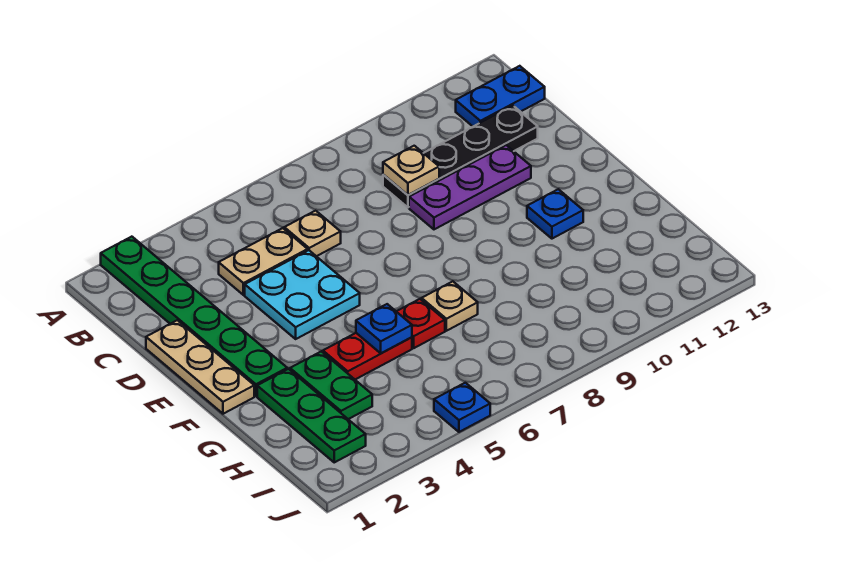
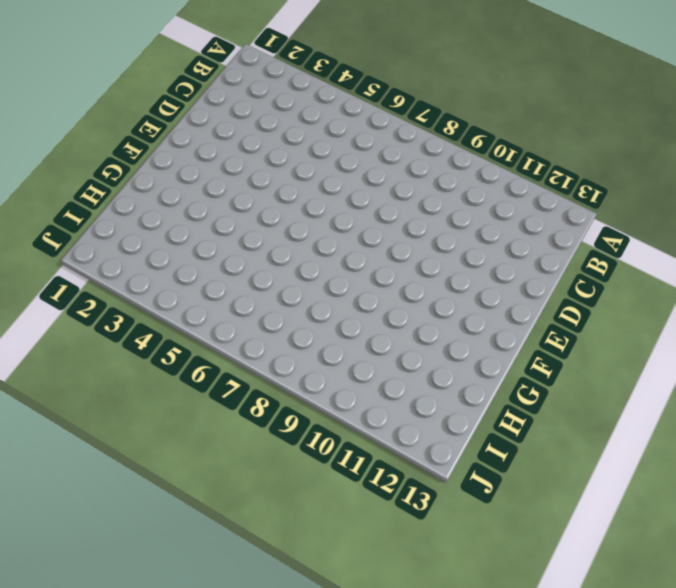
none -> green 1x6 plate [101,237,287,396]
none -> blue 1x2 plate [456,66,545,126]
none -> tan 1x2 plate [219,228,308,295]

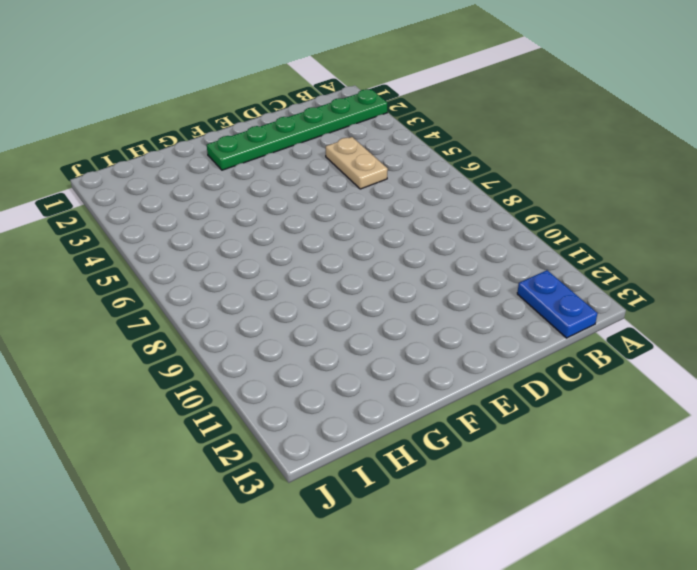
none -> tan 1x1 plate [284,211,341,256]
none -> black 1x4 plate [383,106,538,207]
none -> tan 1x3 plate [146,320,254,414]

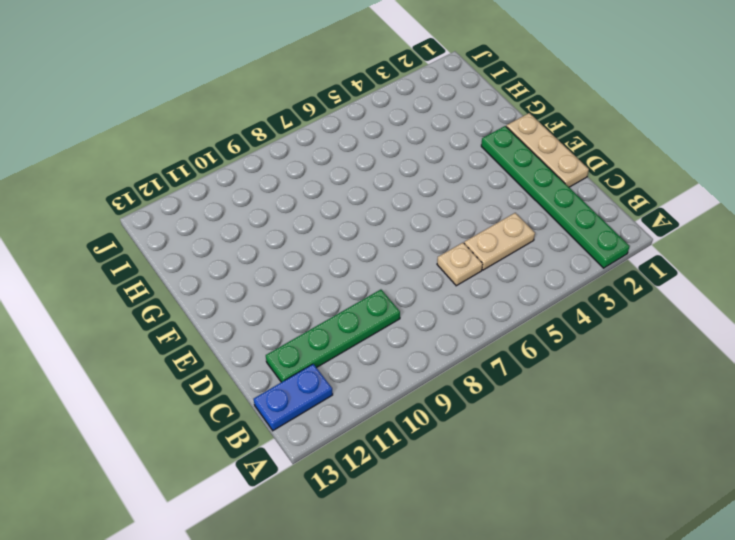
green 1x4 plate [266,290,400,382] -> black 1x4 plate [383,106,538,207]
none -> cyan 2x2 plate [245,250,360,339]
none -> purple 1x3 plate [409,145,531,229]
none -> blue 1x1 plate [527,189,583,239]

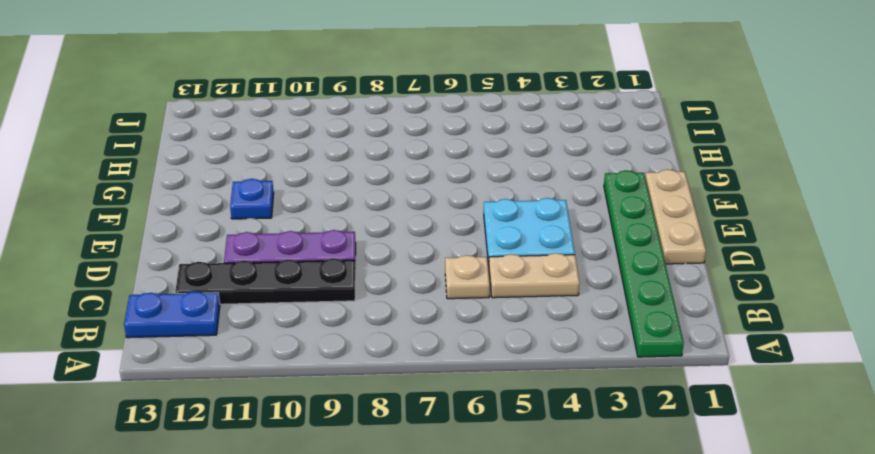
none -> green 1x3 plate [257,369,366,462]
none -> green 1x2 plate [290,351,372,419]
none -> red 1x2 plate [323,333,412,379]

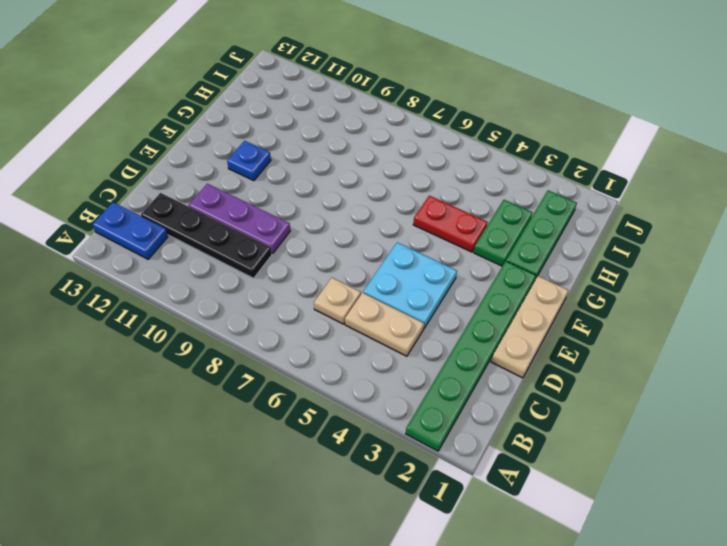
none -> red 1x1 plate [396,299,445,348]
none -> tan 1x1 plate [422,281,478,331]
none -> blue 1x1 plate [434,383,490,432]

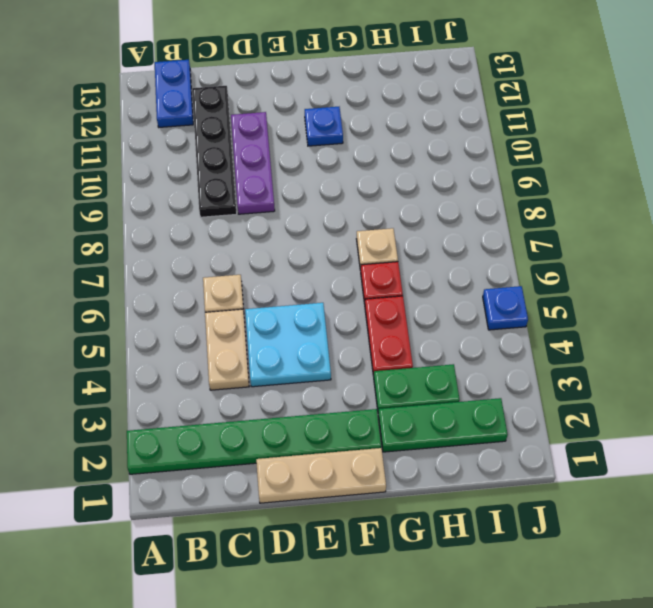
none -> tan 1x1 plate [383,146,439,195]
none -> blue 1x1 plate [356,304,412,353]

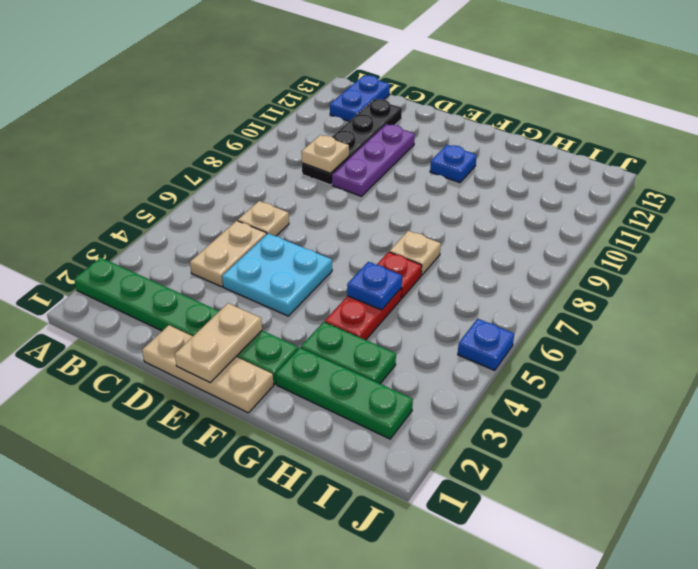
tan 1x2 plate [175,303,262,382] -> none

